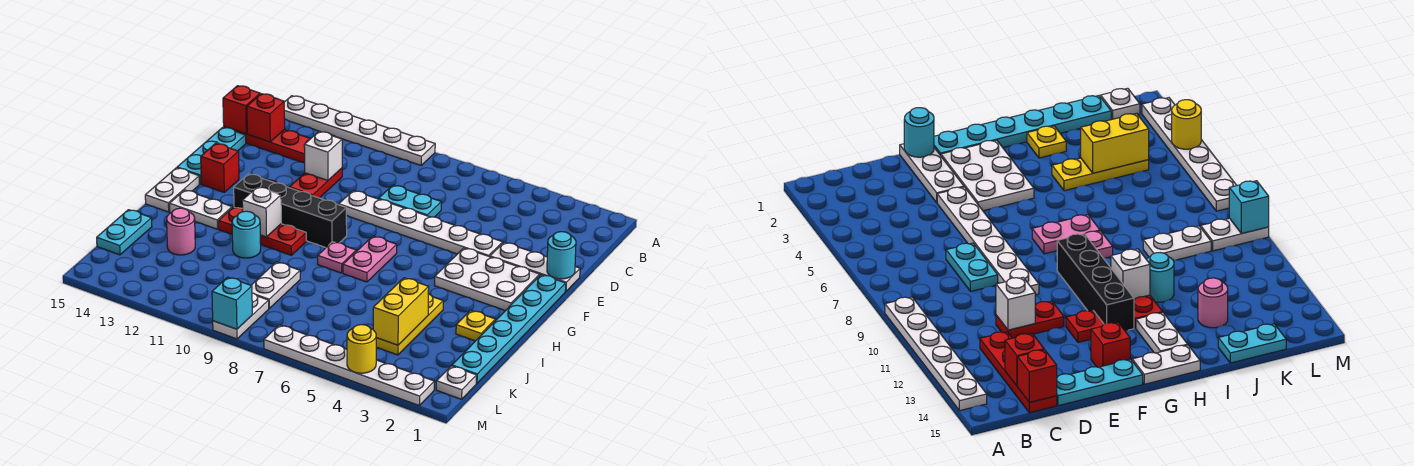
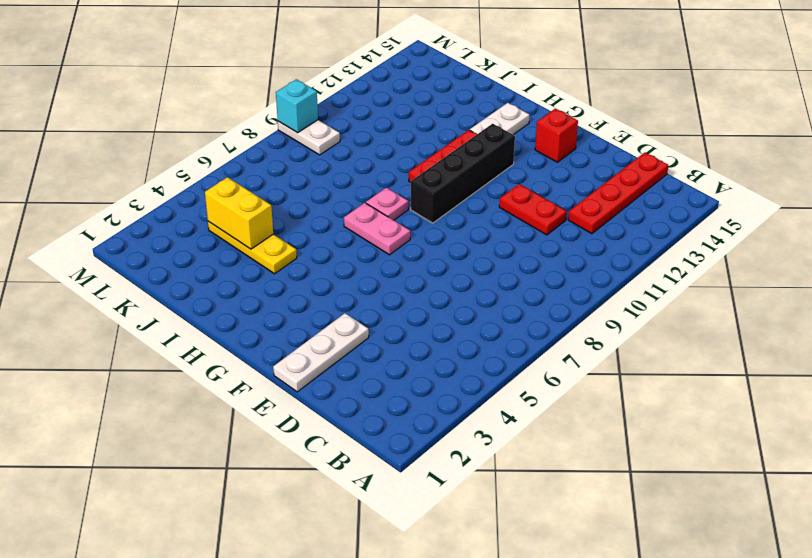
none -> white 1x6 plate [284,96,435,165]
none -> cyan 1x2 plate [379,185,441,217]
none -> cyan 1x3 plate [177,127,246,184]
none -> white 1x6 plate [339,191,503,257]

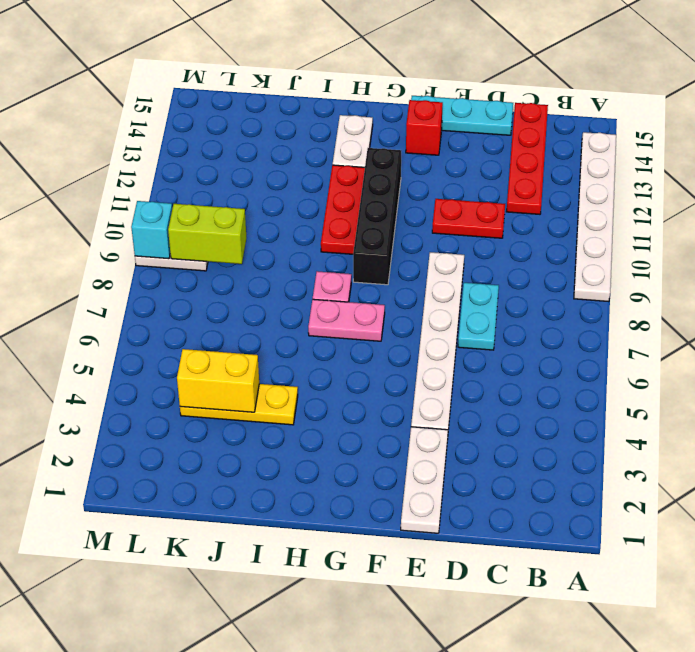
lime 1x2 brick [168,204,246,264] -> none
none -> cyan 1x6 plate [452,275,566,383]
none -> white 2x3 plate [435,248,540,311]
none -> red 1x1 plate [1066,311,1104,342]
none -> white 1x2 plate [145,168,199,212]

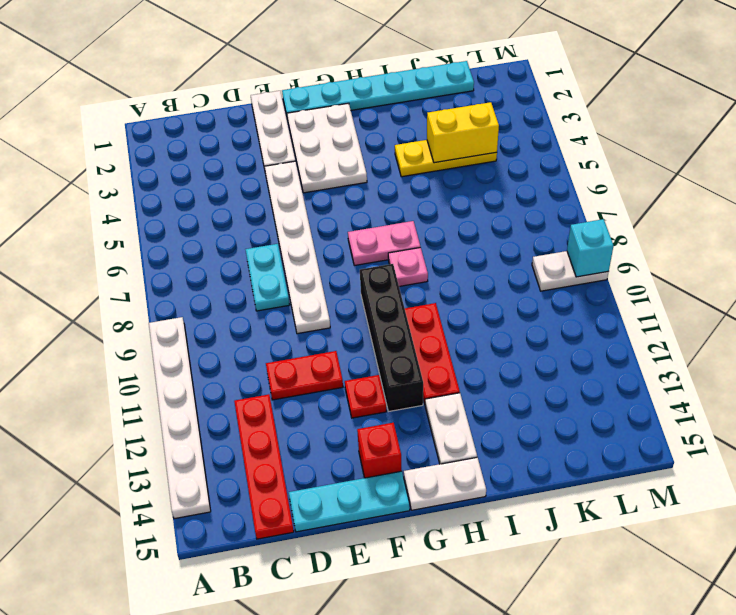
none -> yellow 1x1 plate [456,310,496,341]
none -> cyan 1x1 round brick [232,211,261,258]
none -> white 1x2 plate [251,262,300,308]
none -> pink 1x1 round brick [167,208,195,255]

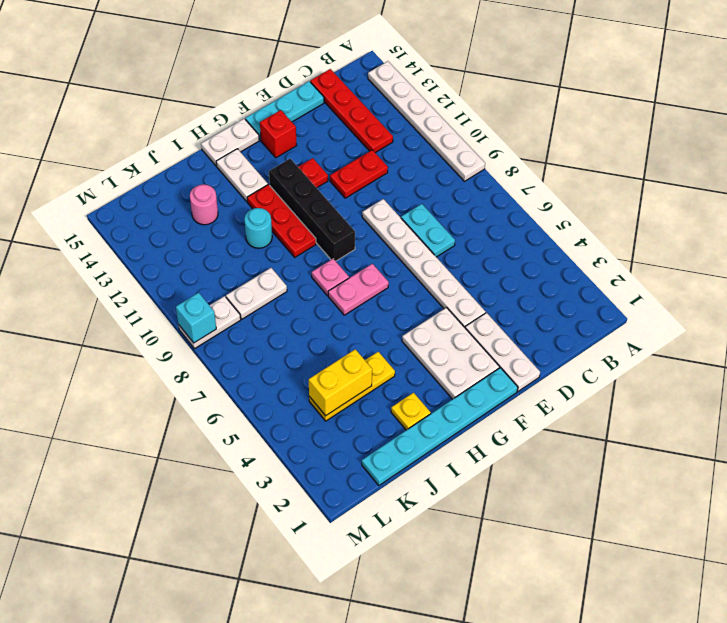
none -> cyan 1x2 plate [97,210,152,255]
none -> white 1x1 plate [436,366,477,399]
none -> white 1x6 plate [264,325,434,405]
none -> red 1x1 brick [247,94,285,142]

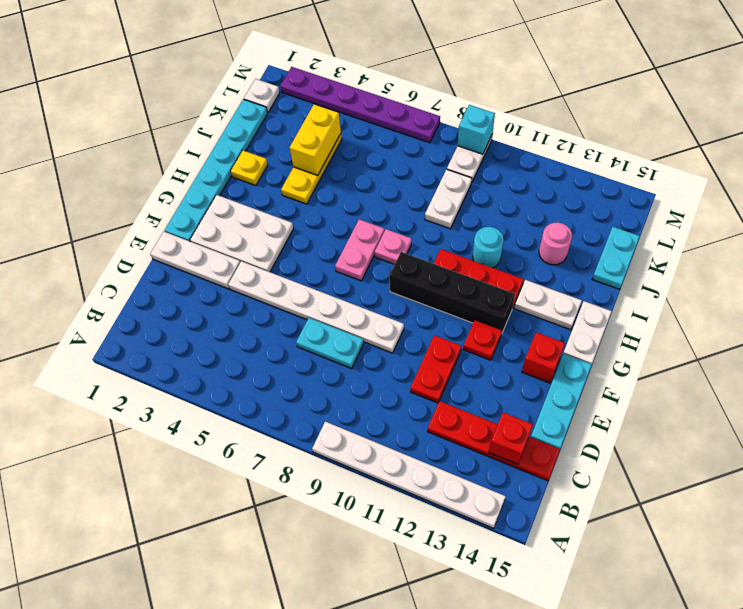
purple 1x6 plate [280,67,440,143] -> white 1x6 plate [264,325,434,405]
none -> red 1x1 brick [223,86,260,134]
none -> white 1x1 brick [304,131,342,180]
none -> cyan 1x1 round brick [547,232,576,279]
none -> white 1x1 brick [242,187,281,237]

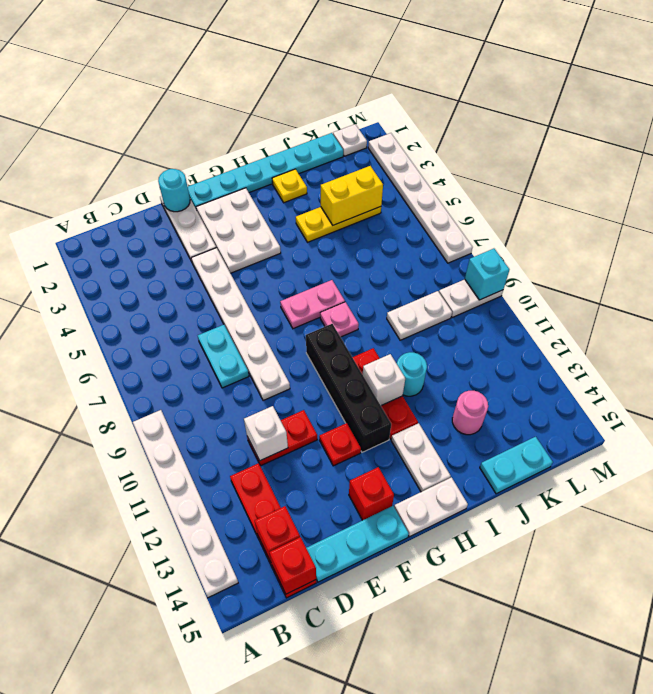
none -> yellow 1x1 round brick [347,325,376,373]

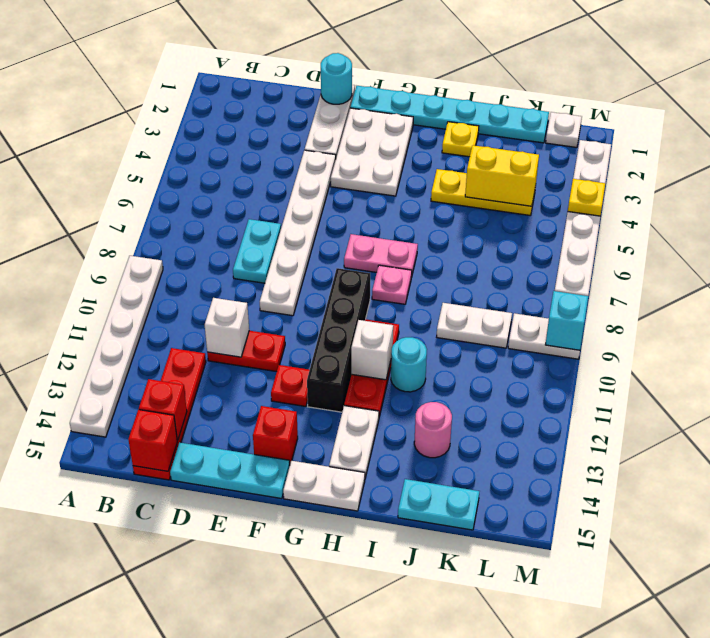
yellow 1x1 plate [568,179,605,216] -> yellow 1x1 round brick [347,325,376,373]

